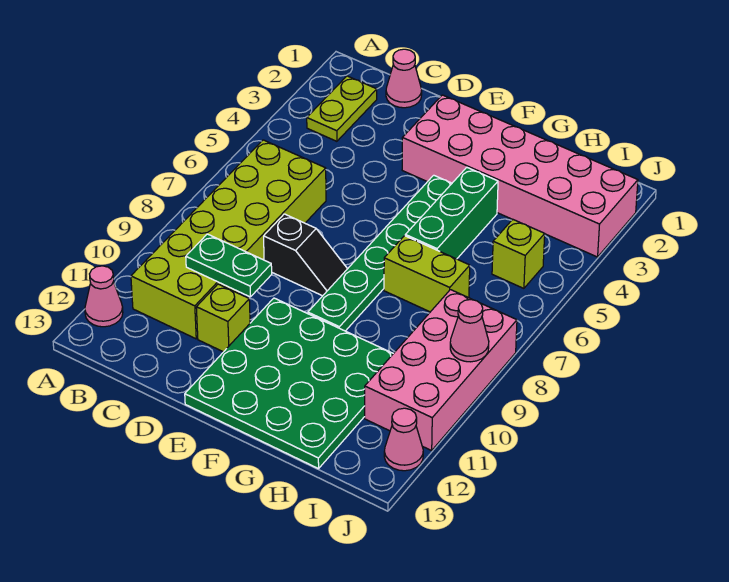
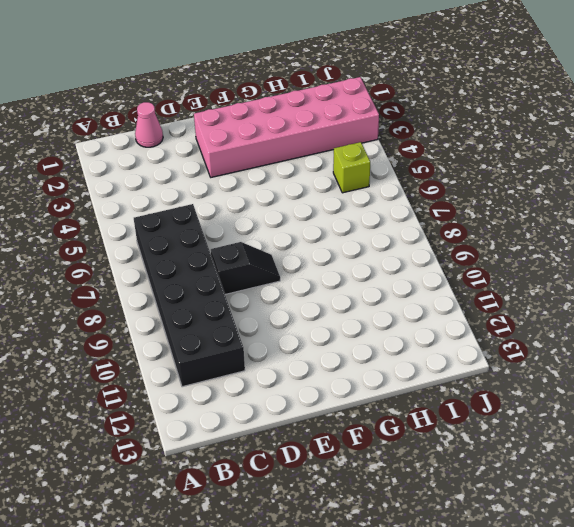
black 2x6 brick [134,204,245,387] -> lime 2x6 brick [131,140,326,339]
none -> pink 1x1 cone [85,266,123,327]
none -> lime 1x2 plate [307,76,377,141]
none -> lime 1x1 brick [196,284,250,352]

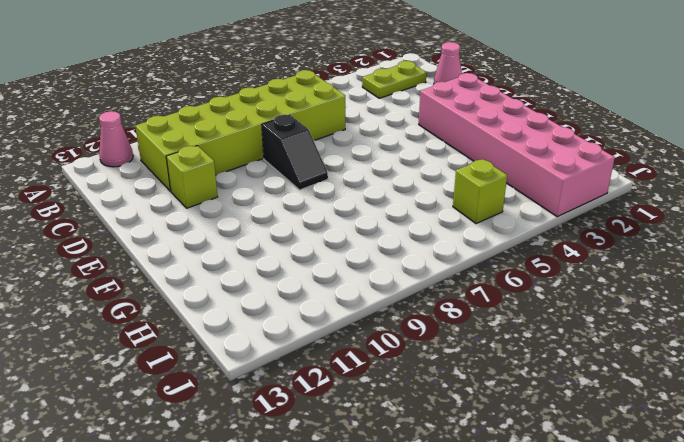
none -> green 4x4 plate [185,298,393,469]
none -> green 1x6 plate [308,175,452,331]
none -> green 1x3 brick [405,167,498,259]

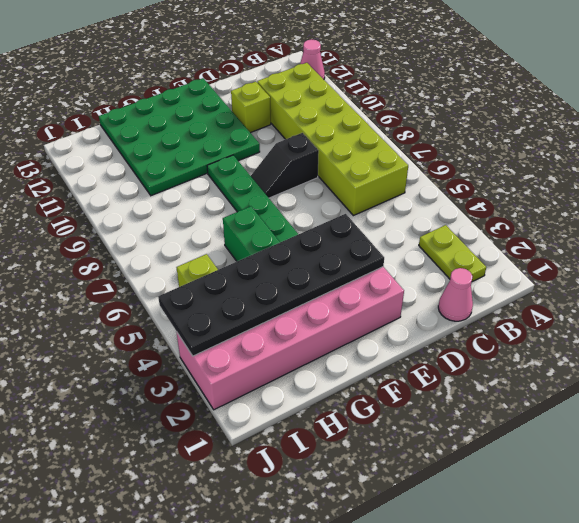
black 2x6 plate [158,214,384,356] -> none
none -> lime 1x2 brick [384,236,470,312]
none -> pink 2x4 brick [365,290,517,450]
none -> pink 1x1 cone [384,408,423,471]

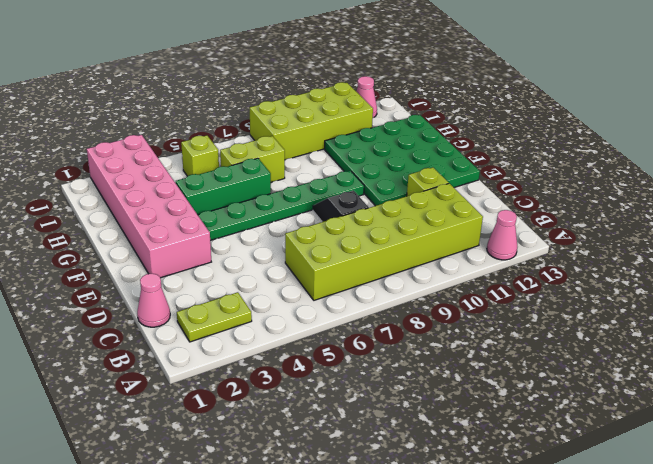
lime 1x2 brick [220,136,285,182] -> lime 1x2 brick turned to [384,236,470,312]
lime 2x4 brick [250,82,373,160] -> pink 2x4 brick [365,290,517,450]
none -> green 1x2 plate [186,234,272,297]
none -> pink 1x1 cone [450,300,489,362]

